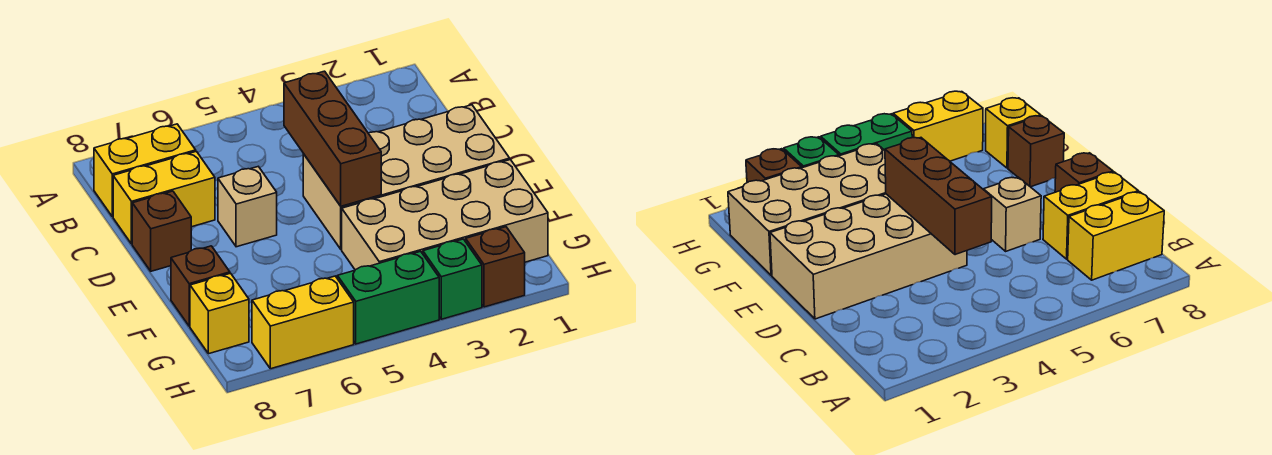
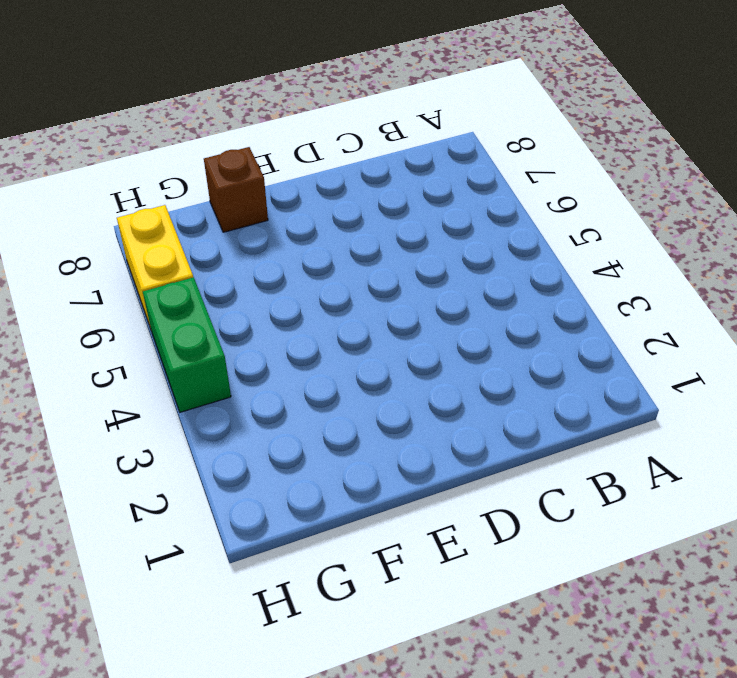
none -> yellow 1x2 brick [94,124,196,217]
none -> yellow 1x2 brick [113,151,215,244]
none -> tan 2x4 brick [303,105,510,249]

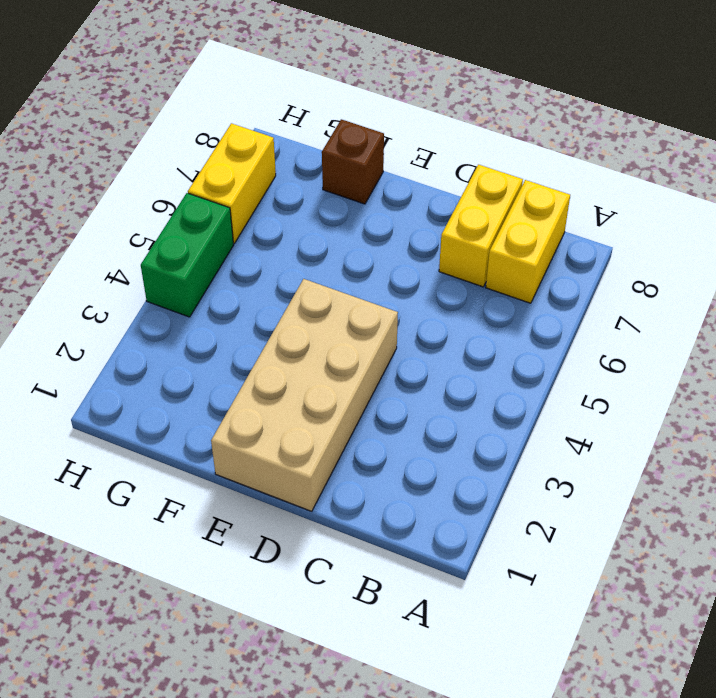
none -> tan 1x1 brick [218,167,277,247]
none -> brown 1x1 brick [132,191,191,271]
none -> tan 2x4 brick [342,160,548,270]

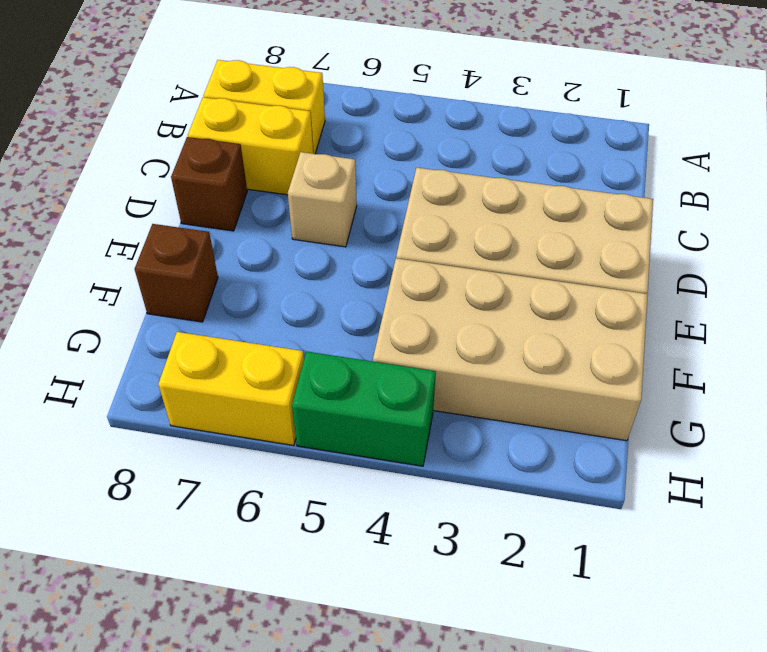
none -> yellow 1x1 brick [190,273,249,354]
none -> brown 1x1 brick [466,227,525,307]
none -> green 1x1 brick [423,239,482,319]

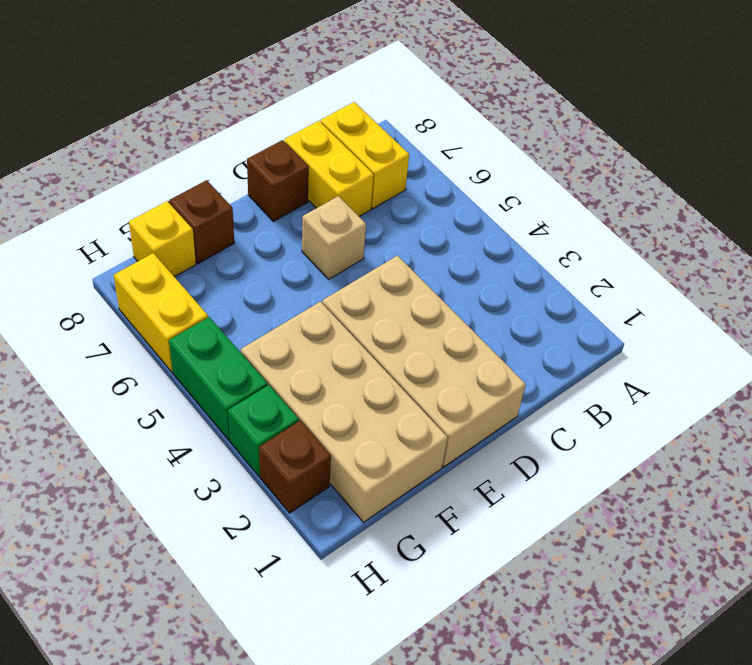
none -> brown 1x3 brick [284,71,381,206]

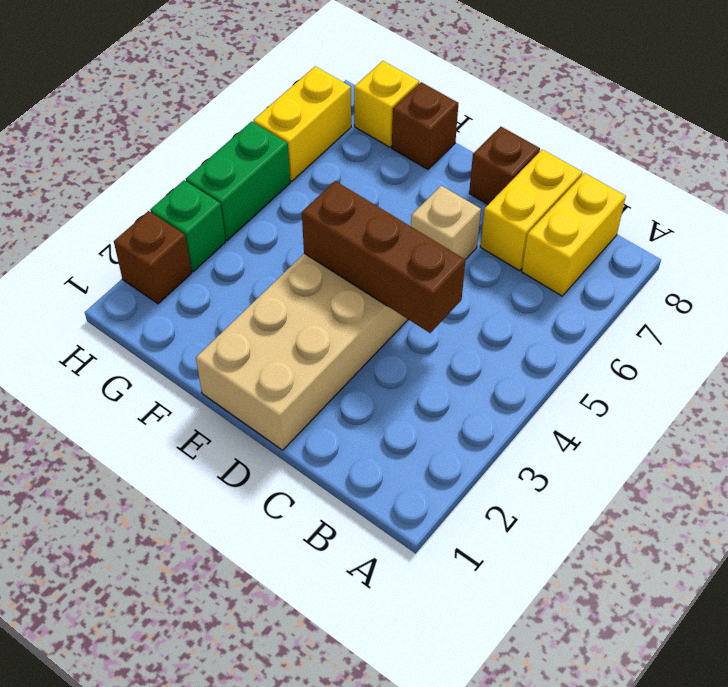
none -> tan 2x4 brick [342,160,548,270]

